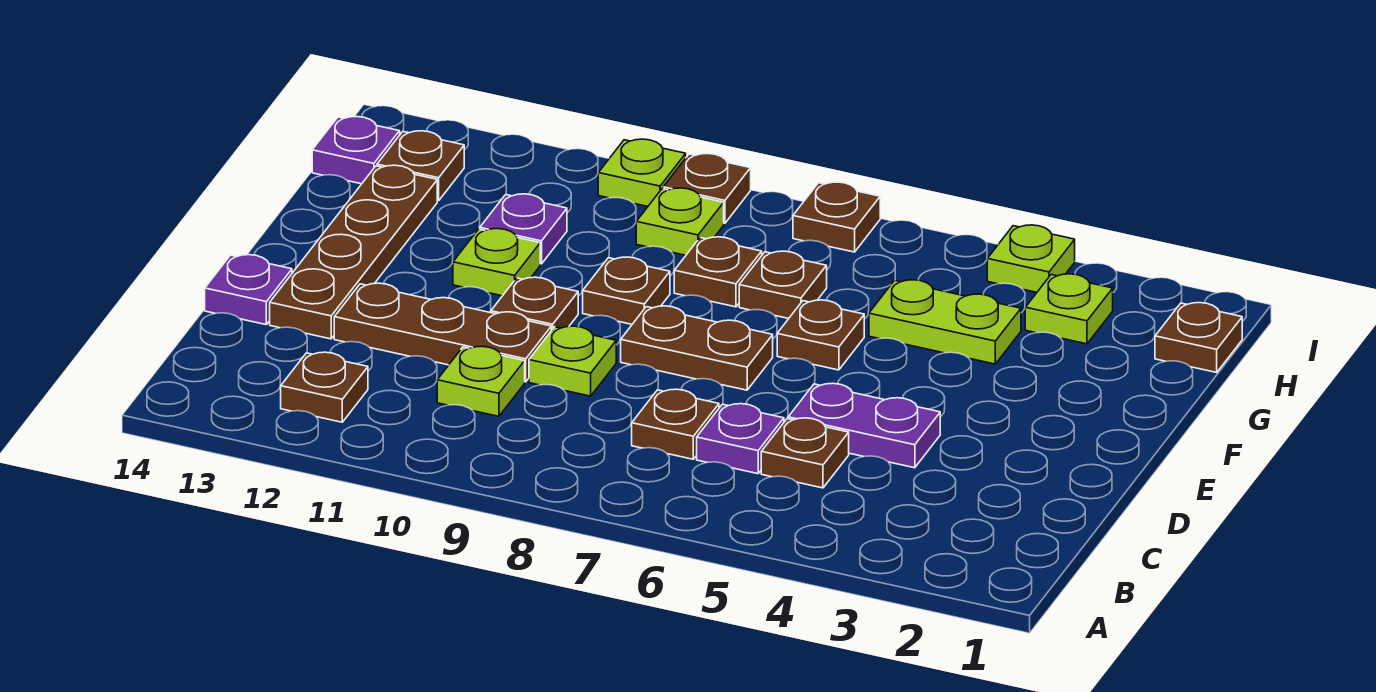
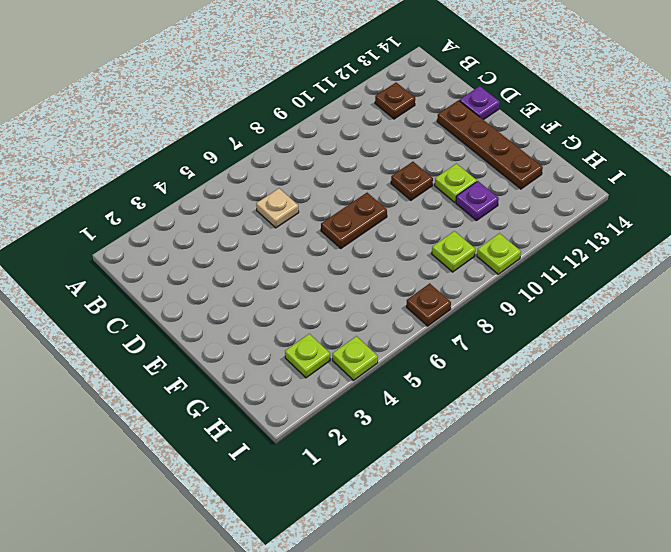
tan 1x1 plate [256,188,299,228] -> purple 1x1 plate [697,404,784,474]
none -> brown 1x1 plate [761,418,849,488]
none -> brown 1x1 plate [632,389,719,459]
none -> lime 1x1 plate [437,346,525,416]

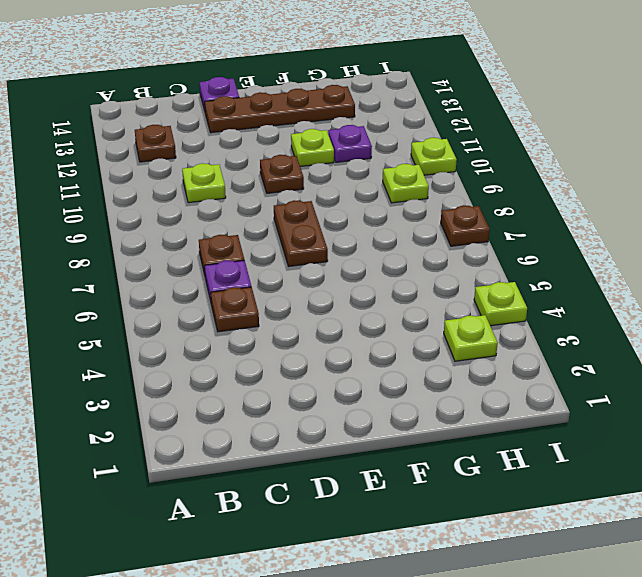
none -> purple 1x2 plate [788,383,940,468]
none -> lime 1x1 plate [529,326,616,396]
none -> brown 1x3 plate [334,283,551,382]

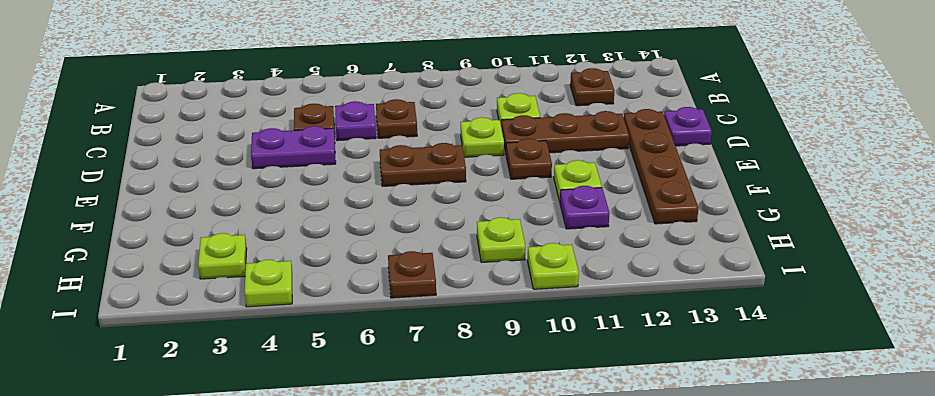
none -> brown 1x1 plate [777,300,864,370]
none -> brown 1x1 plate [583,257,670,324]
none -> lime 1x2 plate [869,280,1021,364]

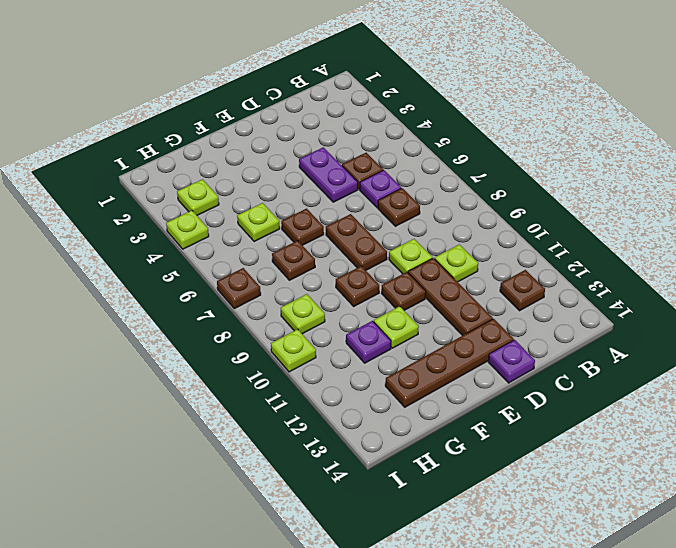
lime 1x1 plate [237,203,280,242] -> lime 1x2 plate [869,280,1021,364]
none -> brown 1x1 plate [674,237,762,307]
none -> brown 1x1 plate [1155,303,1242,372]
none -> brown 1x1 plate [377,131,464,201]

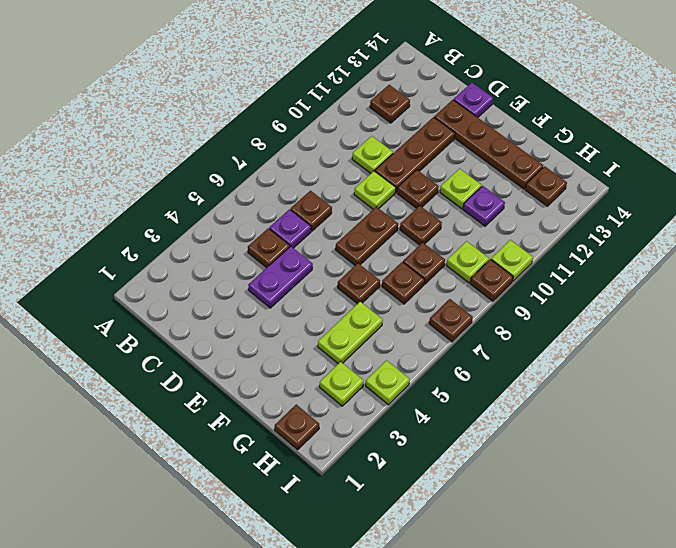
none -> purple 1x1 plate [312,117,400,184]

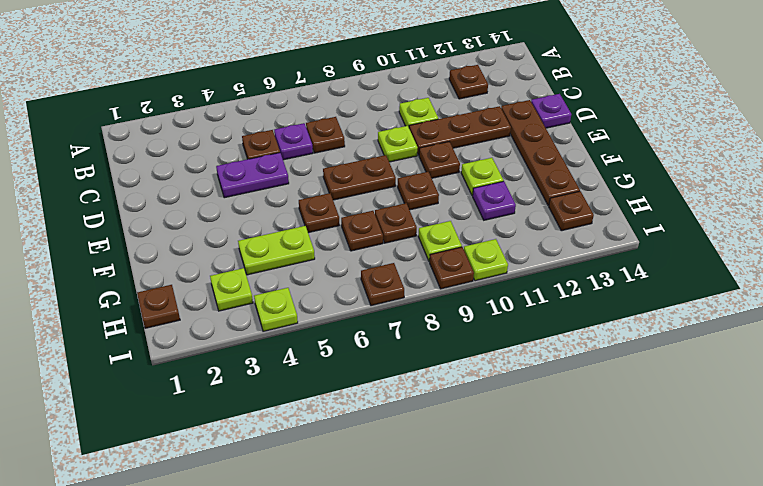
none -> purple 1x1 plate [312,117,400,184]

